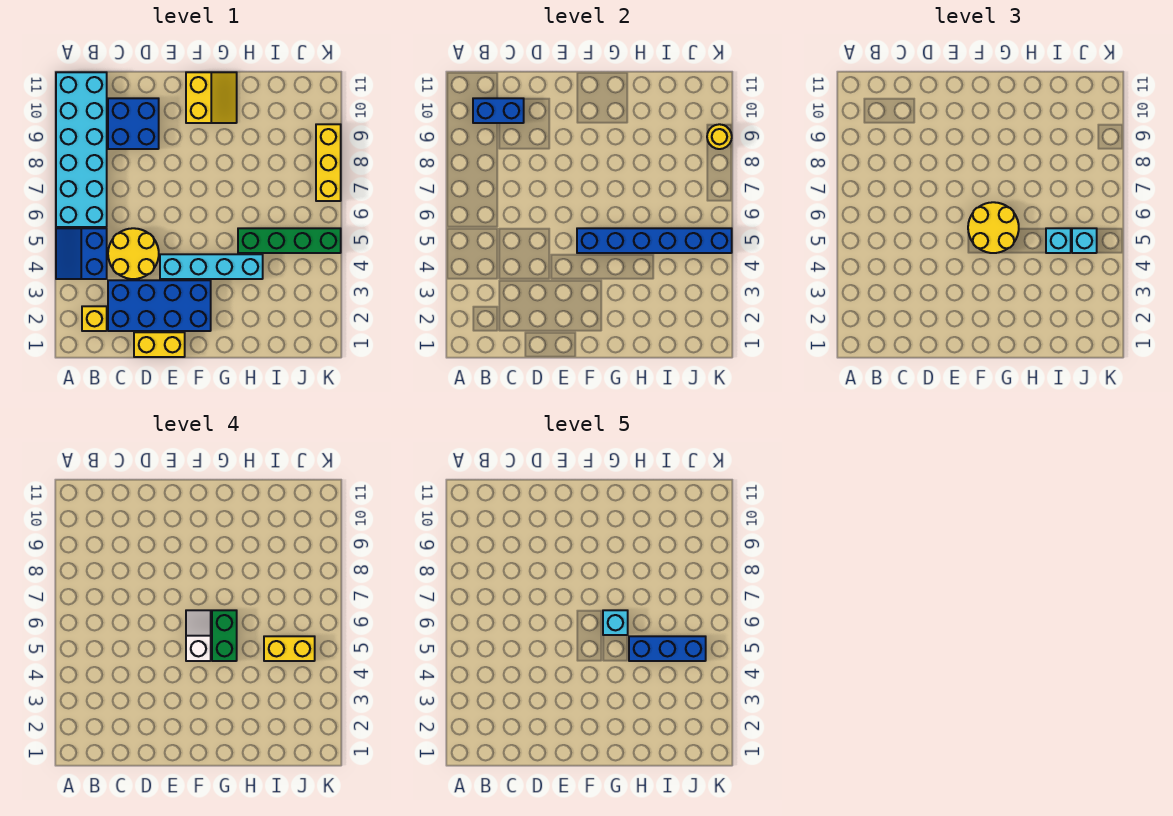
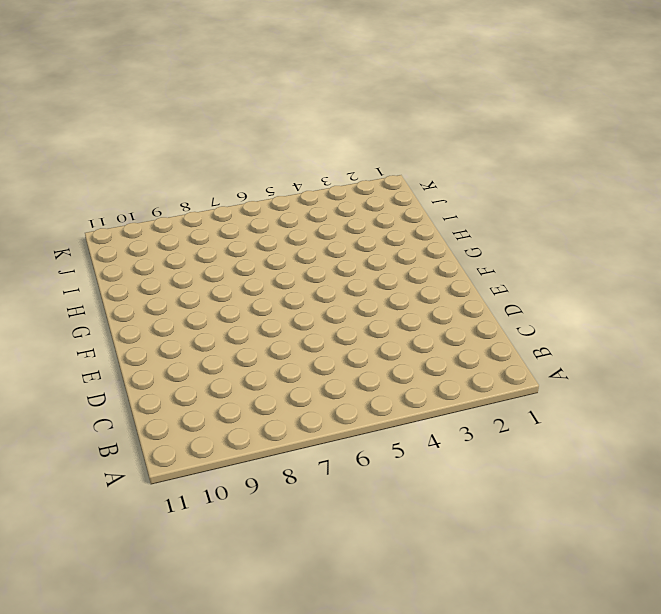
none -> blue 2x2 slope [56,228,107,279]
none -> cyan 2x6 brick [56,72,107,227]
none -> yellow 1x1 brick [82,306,107,331]

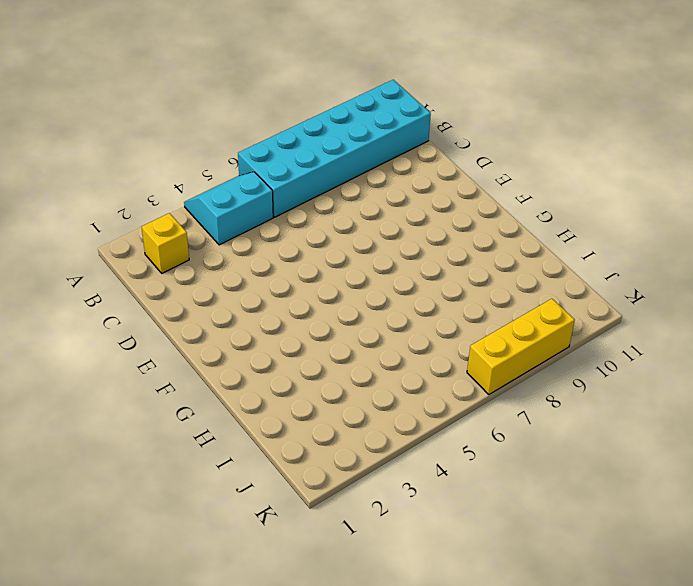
cyan 2x2 slope [184,172,273,245] -> blue 2x2 slope [56,228,107,279]
none -> blue 2x4 brick [108,280,211,331]
none -> yellow 2x2 round brick [108,228,159,279]
none -> blue 2x2 brick [108,98,159,149]

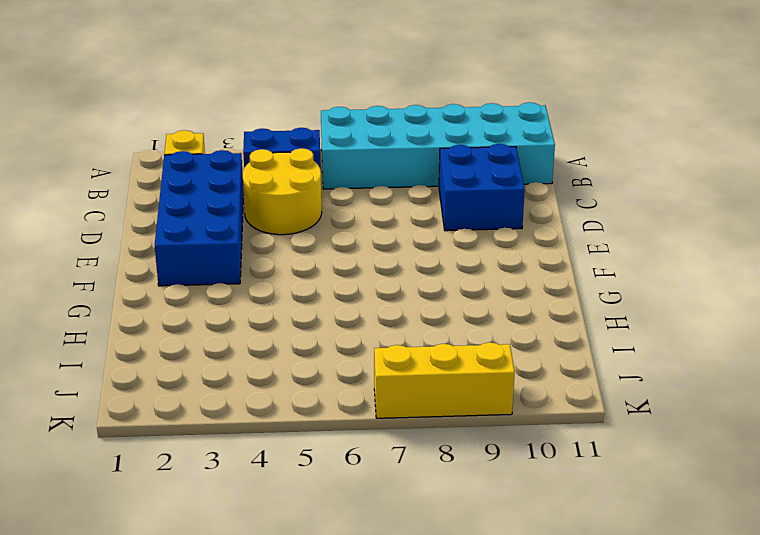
none -> yellow 1x2 brick [134,332,185,357]
none -> cyan 1x4 brick [160,254,263,279]
none -> yellow 2x2 slope [186,72,237,123]

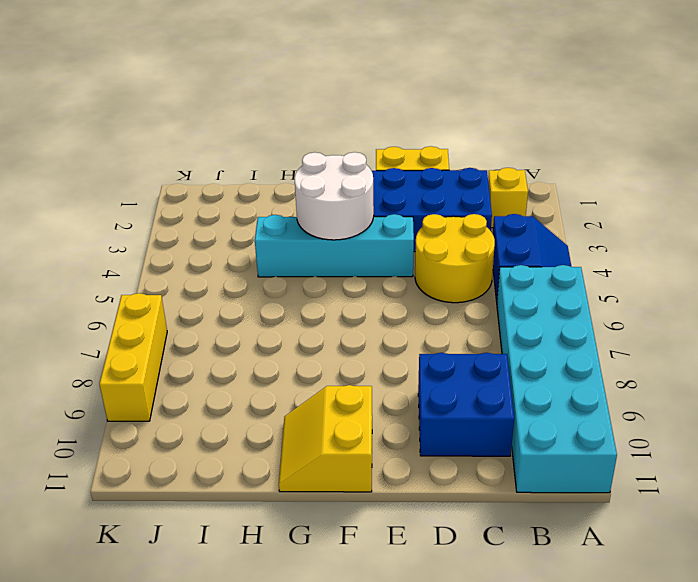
white 2x2 round brick [295,152,374,240] -> none
none -> green 1x4 brick [238,228,341,253]
none -> blue 1x2 brick [473,98,524,123]
none -> blue 1x6 brick [577,228,732,253]

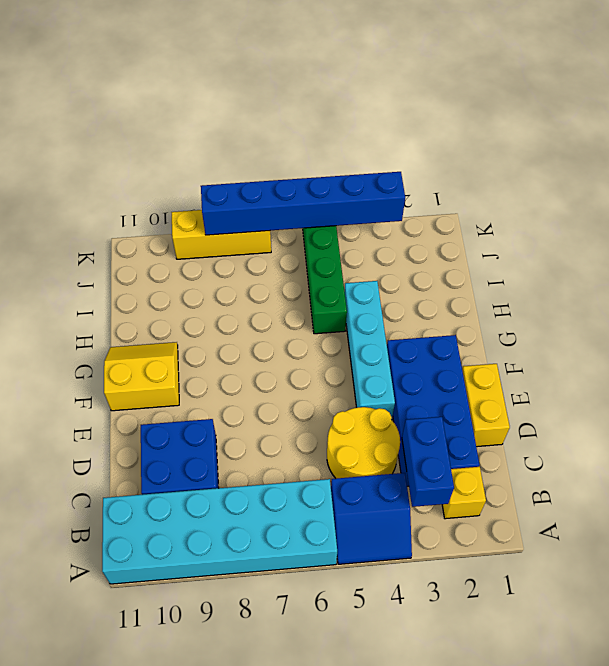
blue 1x2 brick [402,417,454,507] -> blue 1x2 brick moved to [473,98,524,123]
blue 1x6 brick [201,172,405,235] -> blue 1x6 brick turned to [577,228,732,253]
none -> yellow 1x1 round brick [707,124,732,149]
none -> yellow 2x2 round brick [968,202,1019,253]
none -> cyan 1x1 brick [1046,228,1071,253]

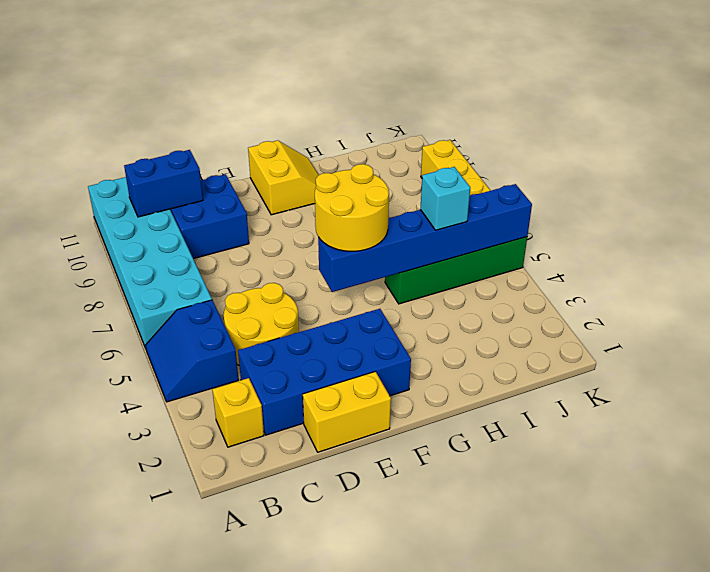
none -> cyan 1x4 brick [160,254,263,279]
none -> yellow 1x1 round brick [707,124,732,149]
none -> cyan 1x1 brick [1072,228,1097,253]

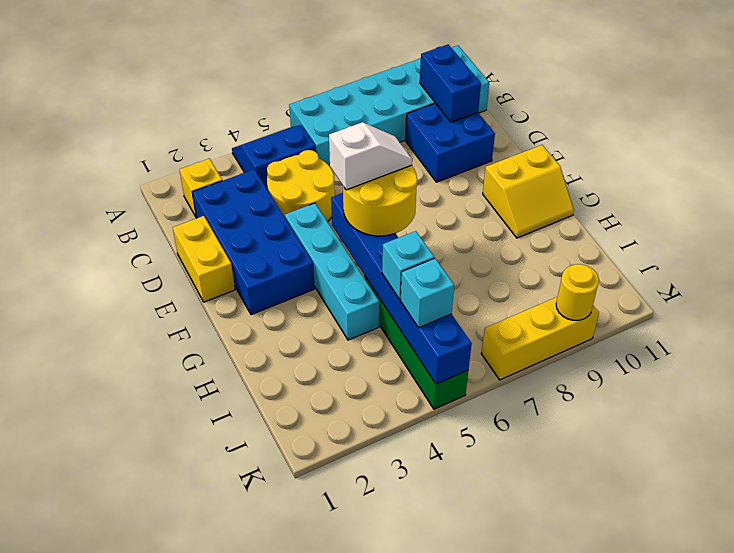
none -> green 1x2 brick [212,610,237,661]
none -> yellow 1x2 brick [264,636,315,661]
none -> cyan 1x1 brick [603,610,628,635]

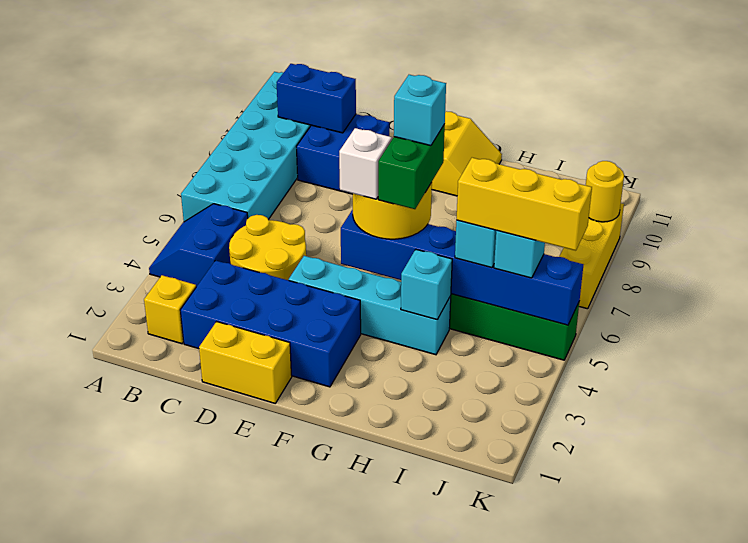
cyan 1x1 brick [401,250,452,319] -> none
yellow 1x3 brick [456,158,592,251] -> yellow 1x2 brick [264,636,315,661]
none -> blue 1x3 brick [629,636,706,661]

